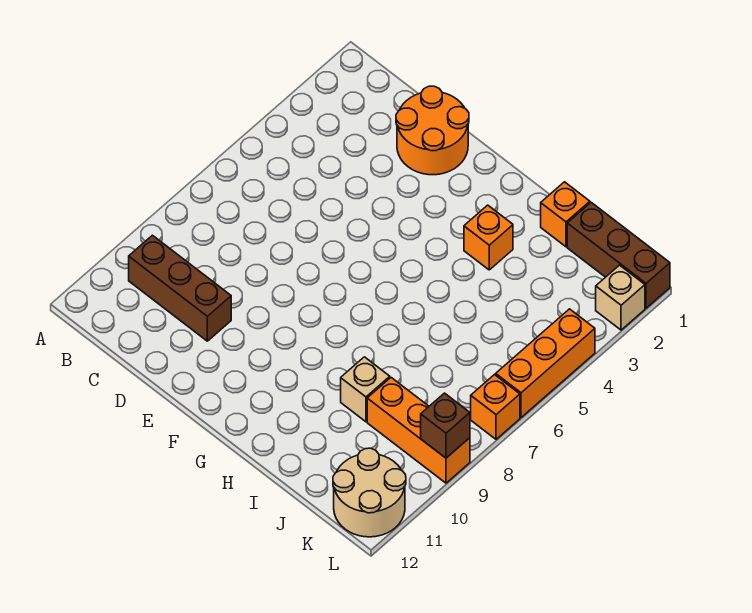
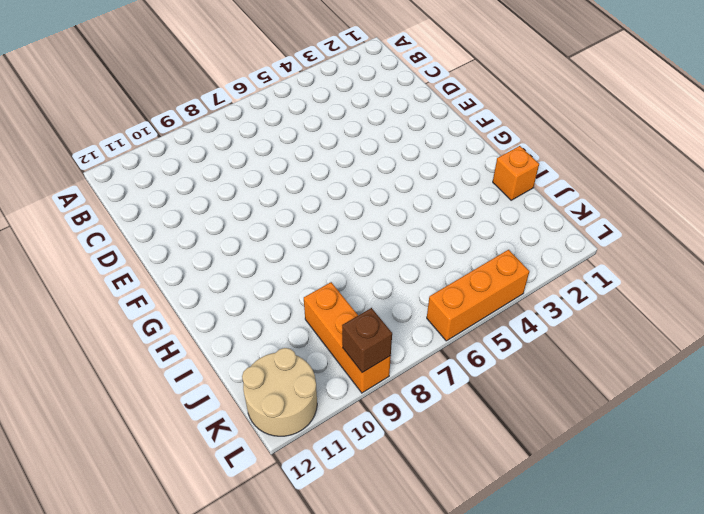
none -> brown 1x3 brick [129,235,231,341]
none -> orange 2x2 round brick [396,86,469,175]
none -> orange 1x1 brick [464,205,513,270]

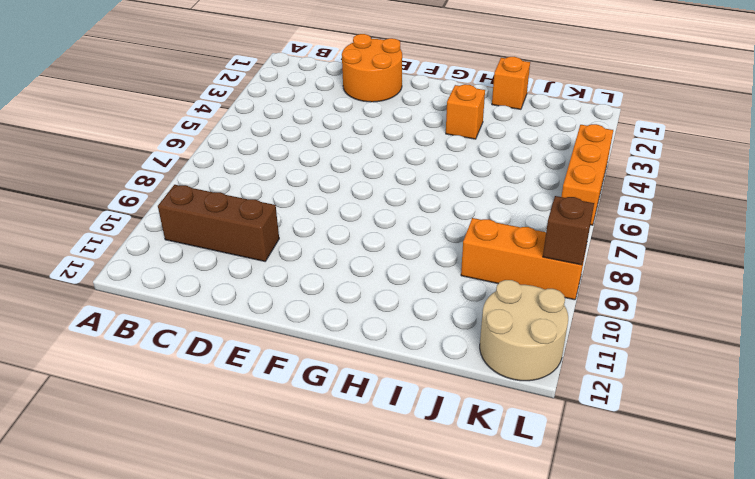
none -> tan 1x1 brick [341,357,390,422]
none -> brown 1x3 brick [567,203,670,308]
none -> tan 1x1 brick [596,265,645,330]

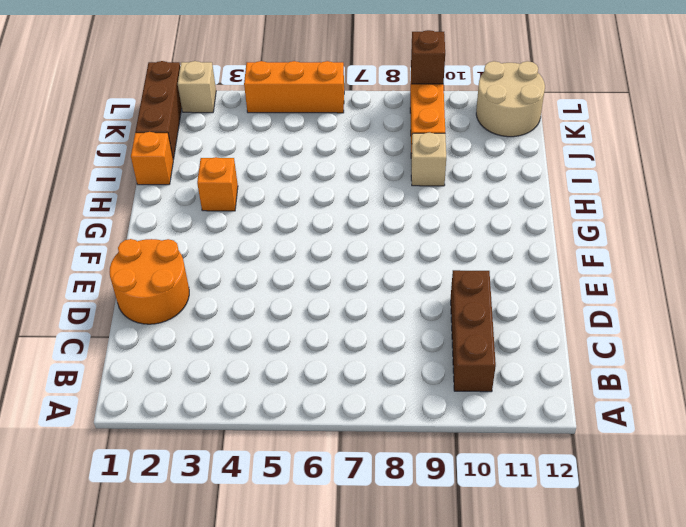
none -> orange 1x1 brick [471,375,520,439]

